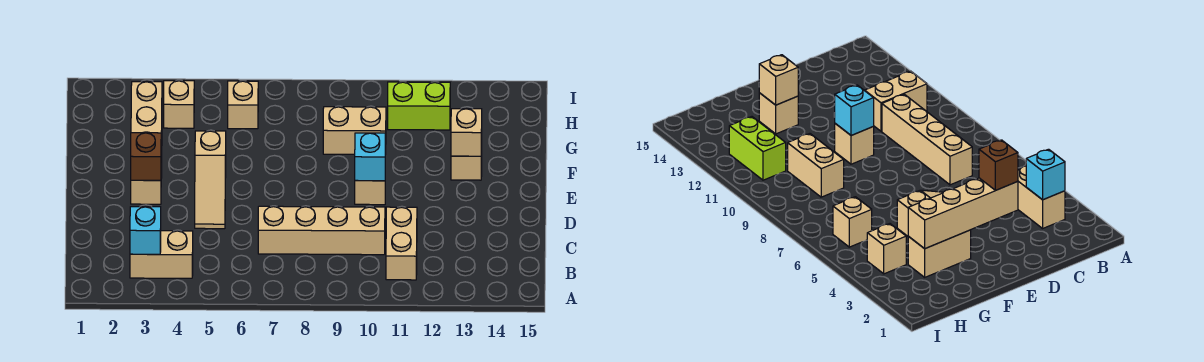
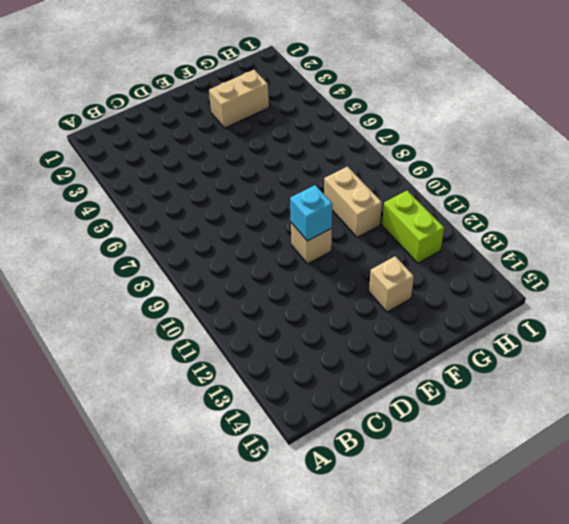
none -> tan 1x2 brick [130,231,193,278]
none -> tan 1x2 brick [386,207,417,280]
none -> tan 1x4 brick [258,206,385,255]

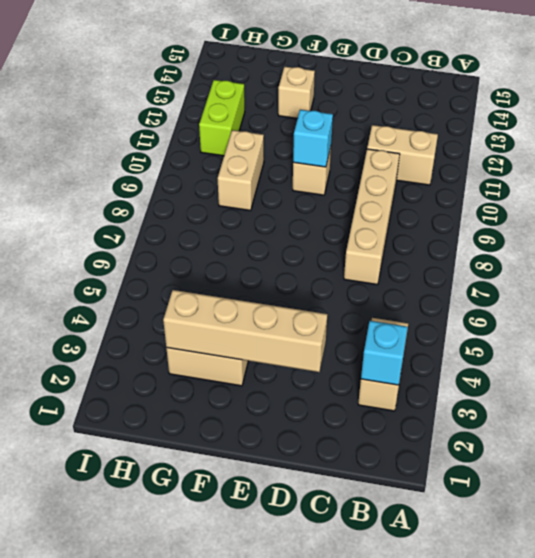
none -> tan 1x3 slope [195,131,226,229]
none -> tan 1x1 brick [164,81,194,128]
none -> tan 1x1 brick [228,81,258,129]

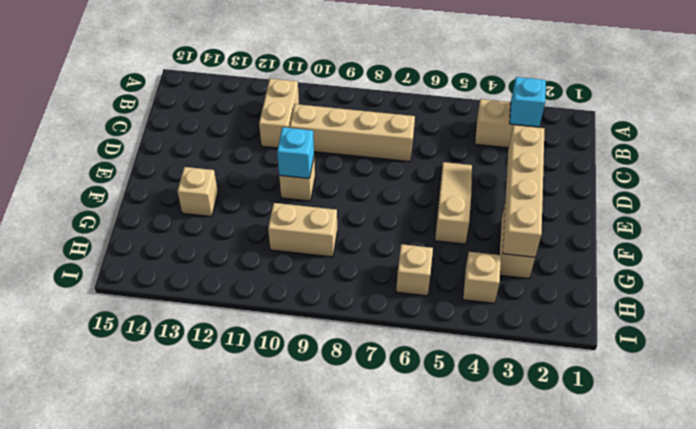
none -> lime 1x2 brick [388,82,450,130]
none -> tan 1x1 brick [451,109,482,156]
none -> brown 1x1 brick [131,133,161,180]

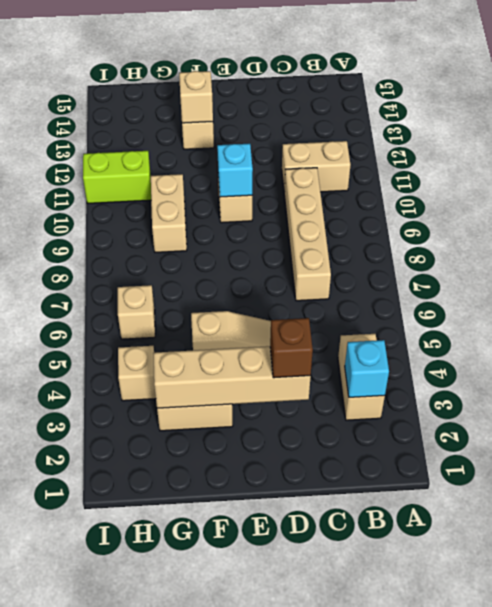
lime 1x2 brick [83,151,151,203] -> lime 1x2 brick turned to [388,82,450,130]

